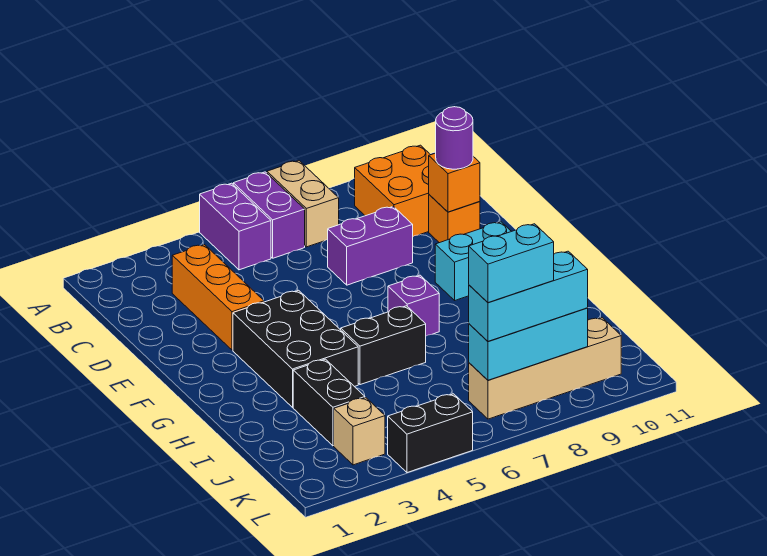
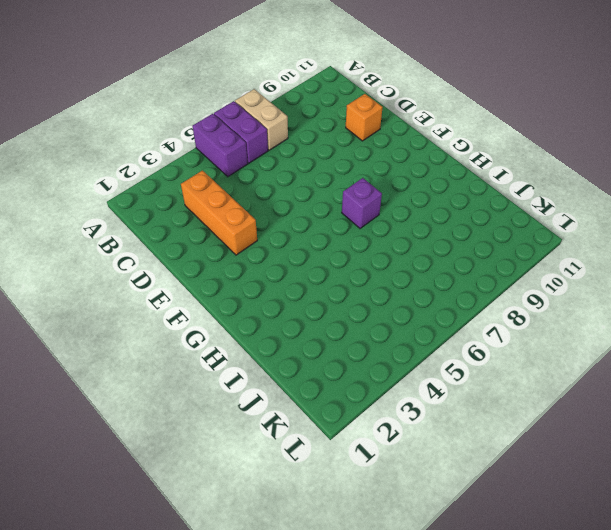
none -> orange 2x2 brick [355,145,430,236]
none -> purple 1x2 brick [328,206,413,285]
none -> black 2x3 brick [233,290,358,407]

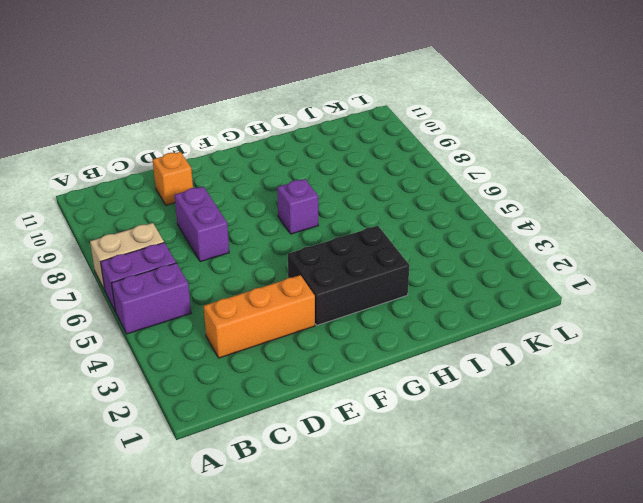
none -> orange 2x2 brick [355,145,430,236]
none -> cyan 1x2 brick [435,222,511,300]
none -> black 1x2 brick [341,306,426,385]

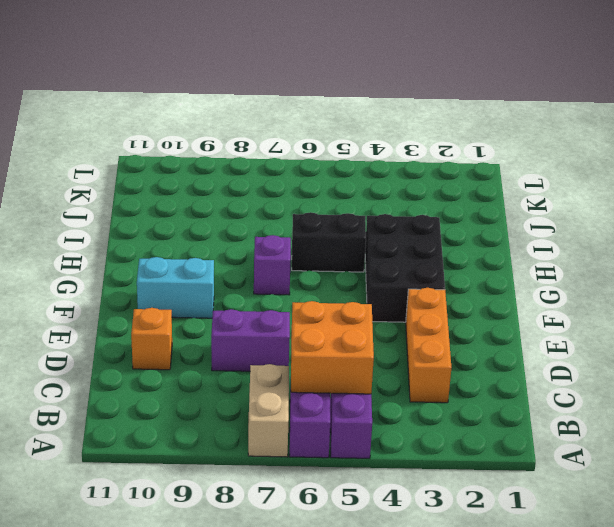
orange 2x2 brick [291,301,374,394] -> orange 2x2 brick moved to [355,145,430,236]
none -> black 1x2 brick [293,359,365,446]
none -> tan 1x1 brick [334,398,385,465]
none -> tan 1x4 brick [469,318,621,419]

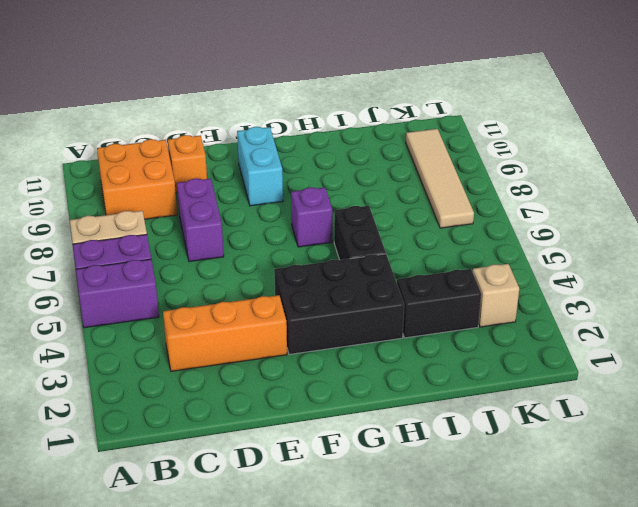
tan 1x4 tile [406,129,474,228] -> tan 1x4 brick [469,318,621,419]
none -> black 1x2 brick [388,394,473,473]
none -> orange 1x1 brick [429,153,480,212]
none -> cyan 1x3 brick [469,308,588,380]

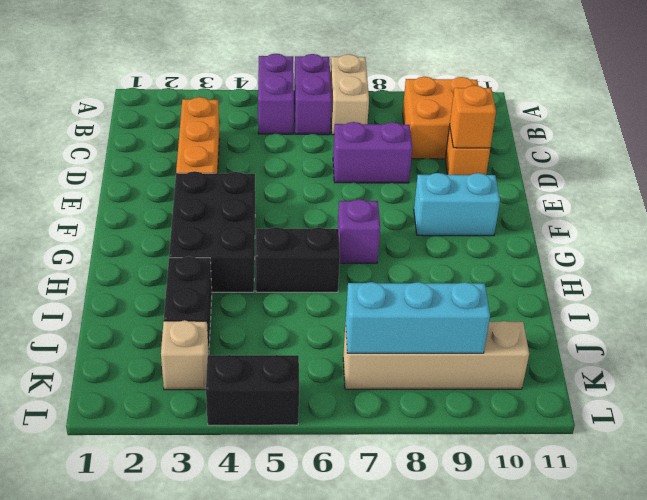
none -> purple 1x1 round brick [436,107,473,169]
none -> cyan 1x3 brick [469,251,588,342]
none -> cyan 1x2 brick [469,224,554,303]

